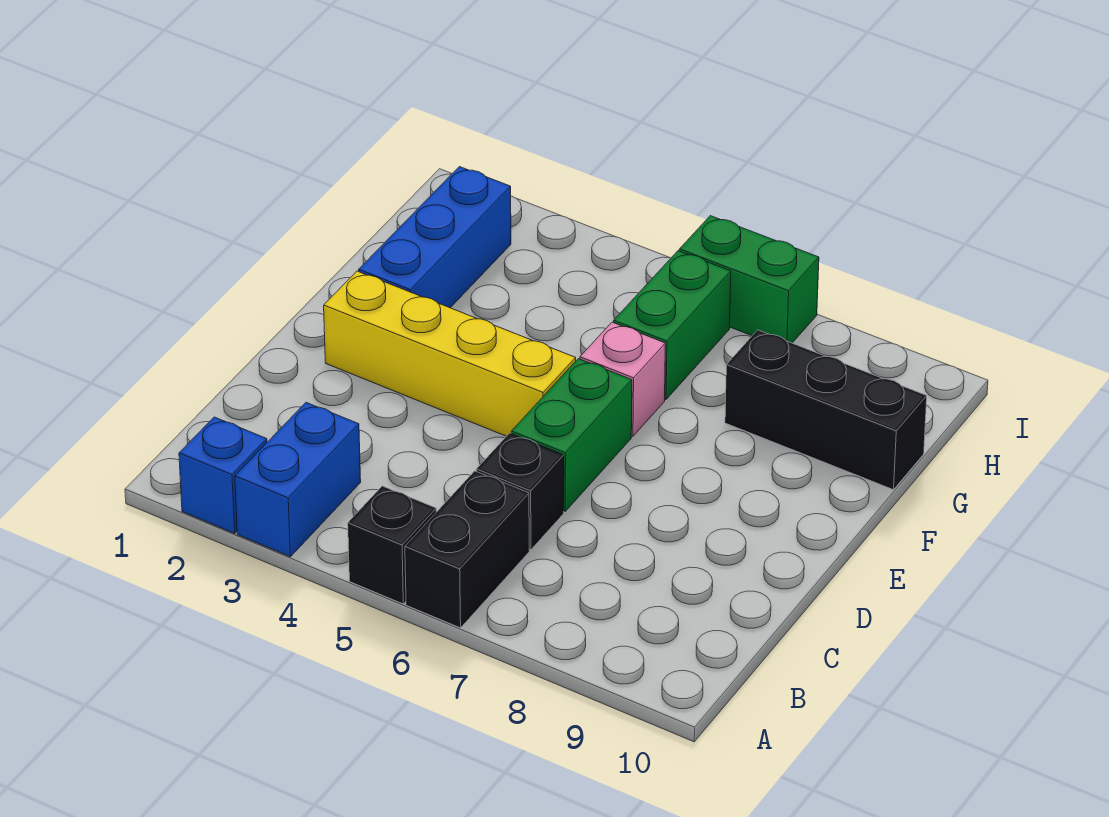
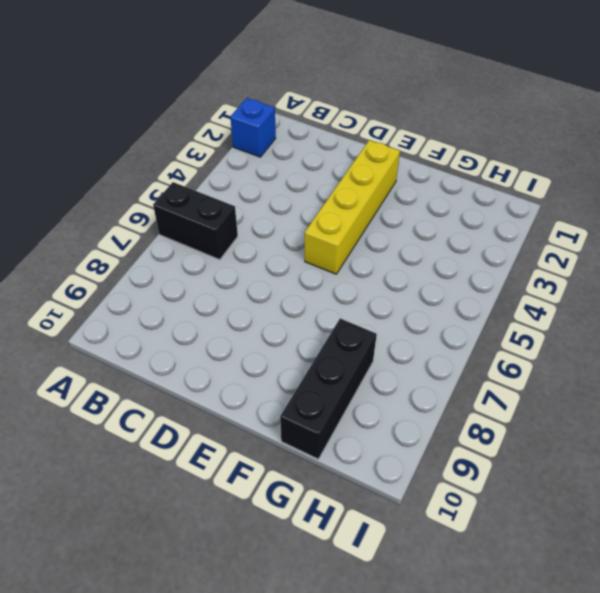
none -> blue 1x2 brick [235,402,361,557]
none -> black 1x1 brick [348,486,436,604]
none -> black 1x1 brick [476,433,564,550]

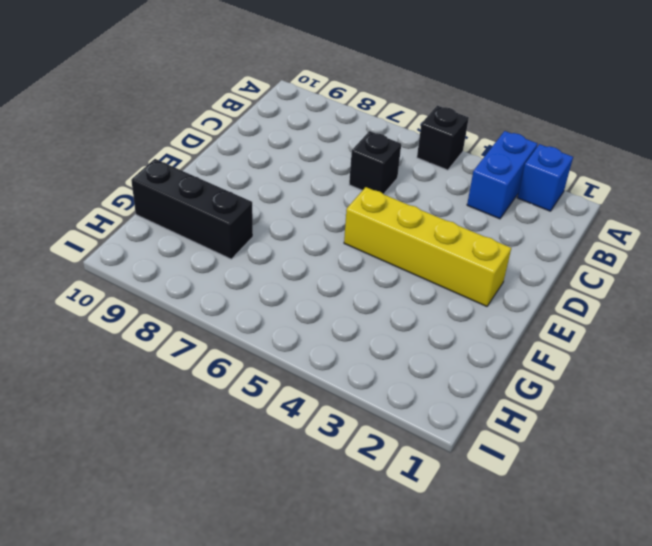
none -> black 1x2 brick [405,471,529,628]
none -> green 1x2 brick [511,359,632,511]
none -> blue 1x3 brick [359,167,511,308]

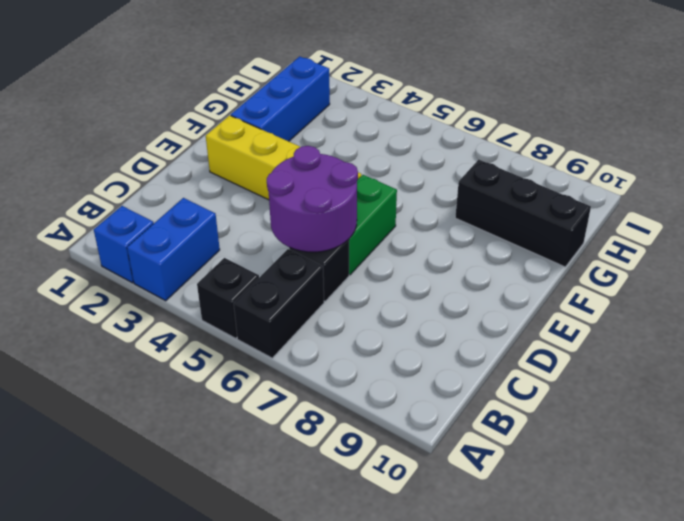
purple 2x2 round brick [267,146,358,252] -> none
none -> pink 1x1 brick [580,322,665,436]
none -> green 1x2 brick [614,251,731,400]
none -> green 1x2 brick [679,216,819,343]

